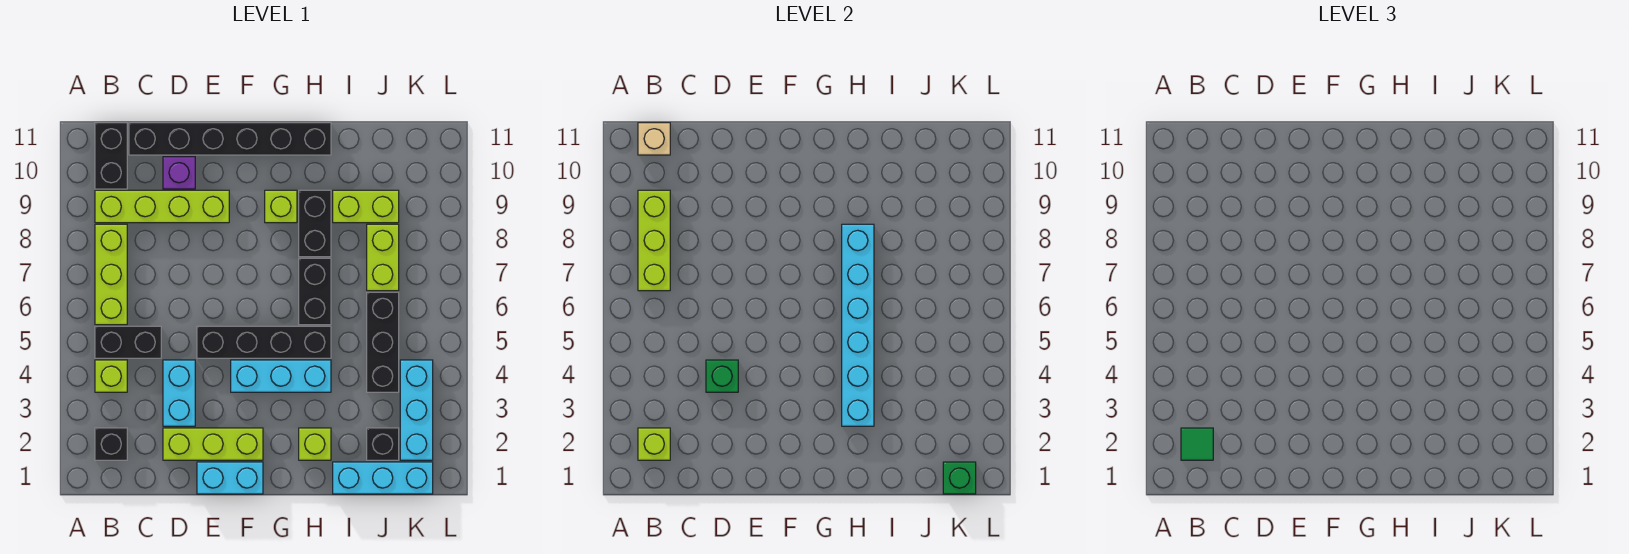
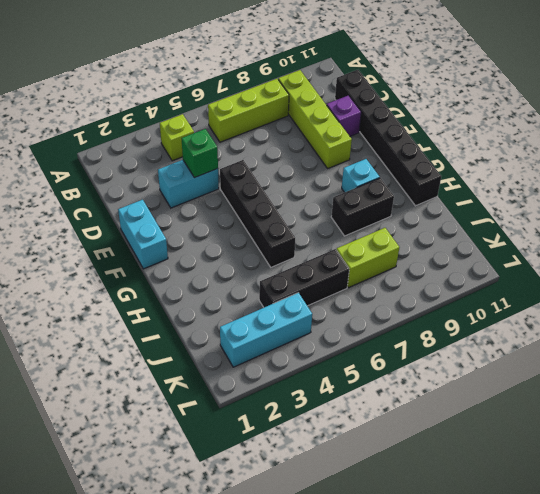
cyan 1x1 brick [342,159,380,192] -> lime 1x1 brick [265,190,297,223]
none -> black 1x1 brick [95,428,127,460]
none -> black 1x2 brick [95,326,161,358]
none -> black 1x2 brick [95,123,127,189]
none -> lime 1x3 brick [163,428,263,460]

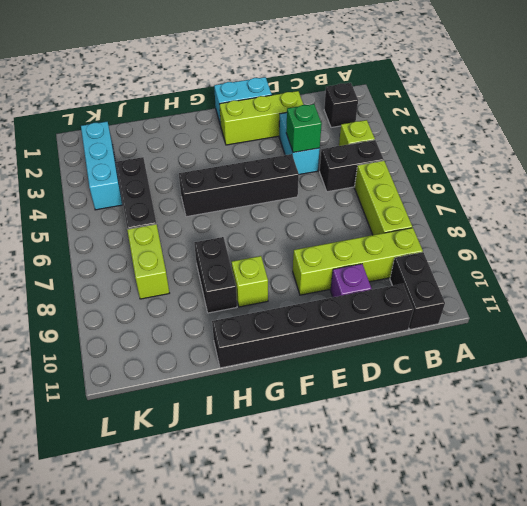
none -> cyan 1x3 brick [231,360,331,392]
none -> lime 1x1 brick [299,428,331,460]
none -> black 1x2 brick [299,258,331,325]
none -> cyan 1x3 brick [333,462,433,494]

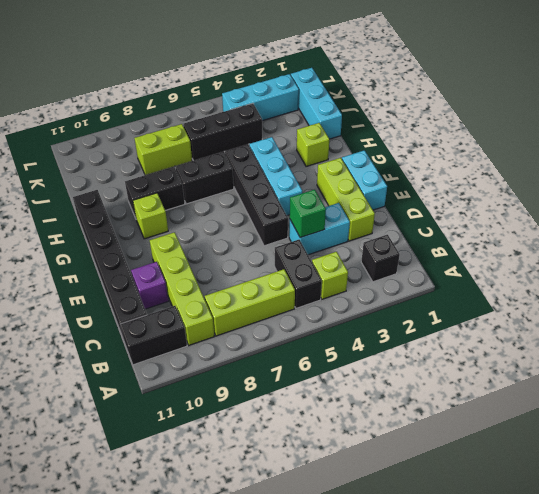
none -> lime 1x2 brick [333,190,399,223]
none -> black 1x1 brick [367,428,399,460]
none -> lime 1x1 brick [638,428,670,460]
none -> lime 1x3 brick [638,190,670,291]

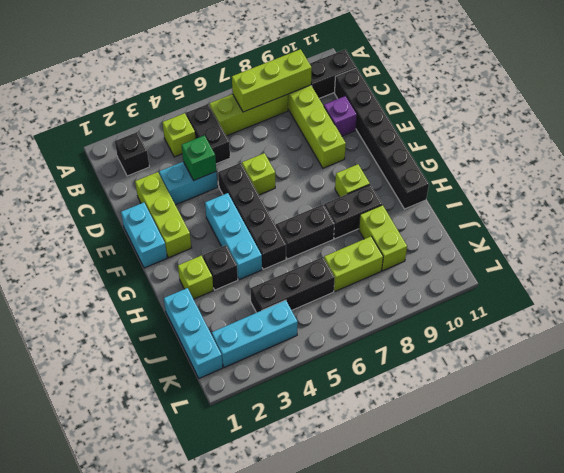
lime 1x1 brick [242,153,275,195] -> lime 1x1 brick moved to [638,428,670,460]
black 1x1 brick [203,245,238,290] -> black 1x1 brick moved to [367,428,399,460]
none -> tan 1x1 brick [638,123,670,155]
none -> cyan 1x6 brick [842,224,874,426]
none -> green 1x1 brick [943,462,976,494]
none -> green 1x1 tile [1181,428,1213,460]

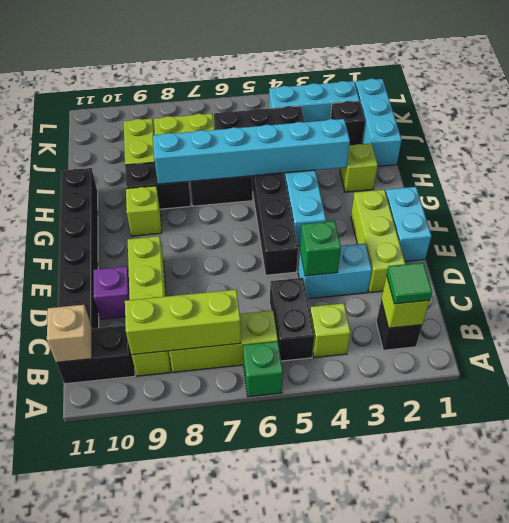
green 1x1 brick [243,341,283,397] -> green 1x1 brick moved to [943,462,976,494]

